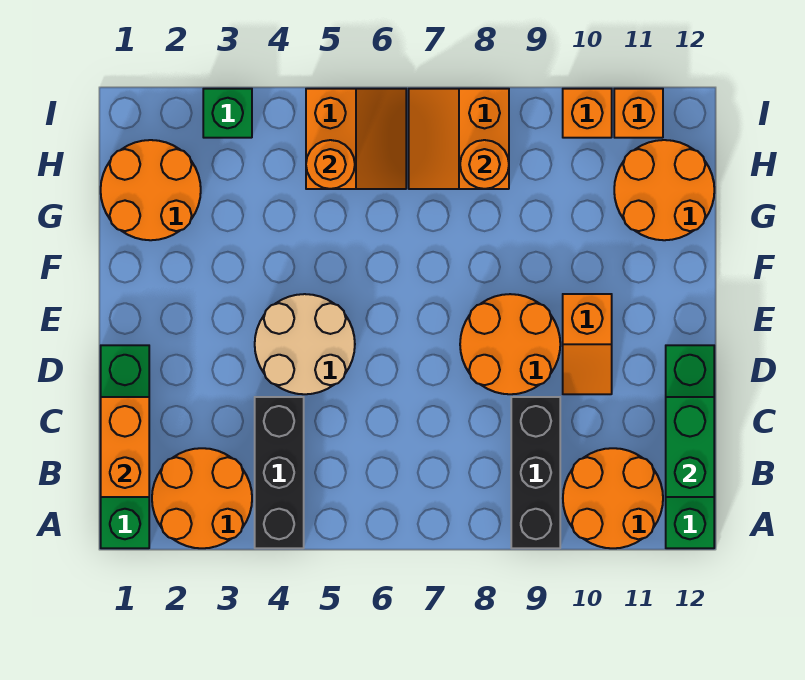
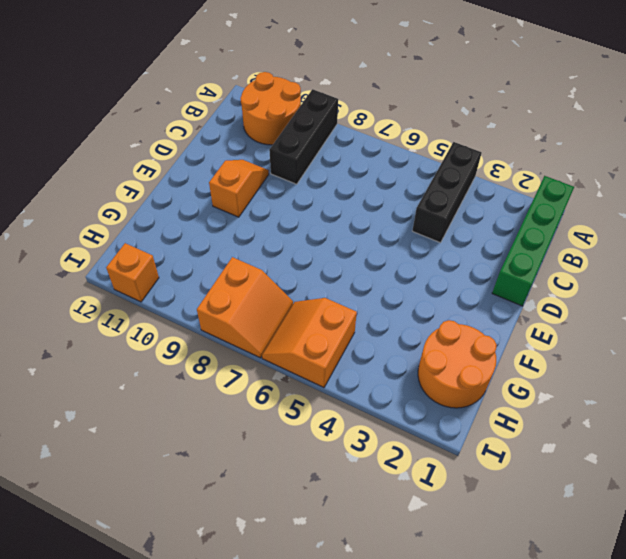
none -> orange 2x2 round brick [152,448,252,548]
none -> green 1x4 brick [666,345,714,548]
none -> tan 2x2 round brick [255,294,355,394]

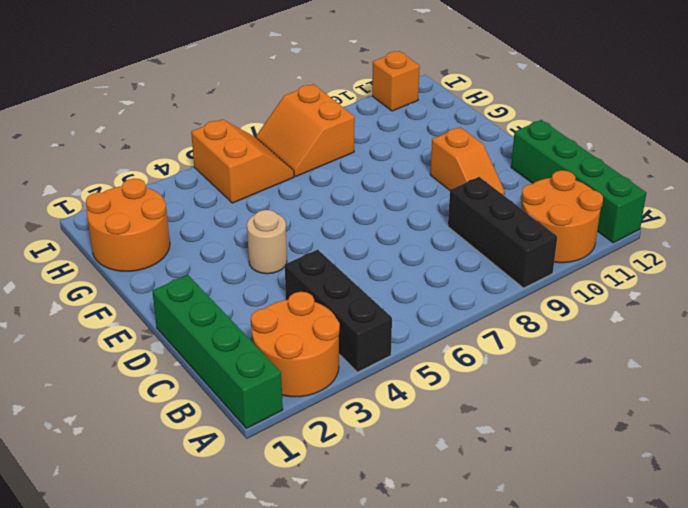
tan 1x1 round brick [247,210,287,274] -> tan 2x2 round brick [255,294,355,394]
none -> orange 2x2 round brick [460,294,560,394]
none -> orange 2x2 round brick [614,140,714,240]
none -> green 1x1 brick [203,89,252,138]

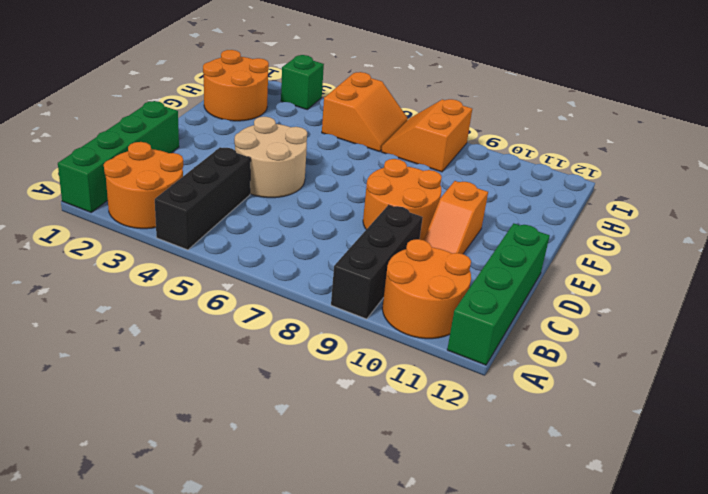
none -> orange 2x2 round brick [614,140,714,240]
none -> orange 1x1 brick [563,89,612,138]
none -> orange 1x1 brick [614,89,663,138]

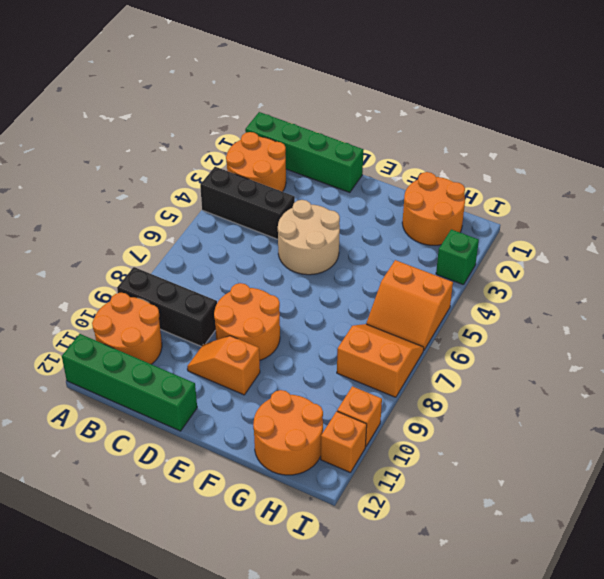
none -> orange 1x2 brick [101,397,149,497]
none -> green 1x2 brick [666,397,714,497]
none -> orange 1x1 round brick [306,140,355,189]

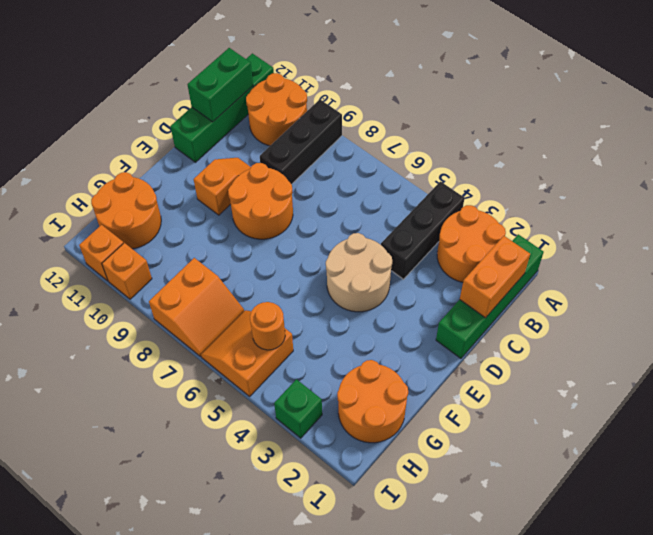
none -> orange 1x1 round brick [460,140,509,189]

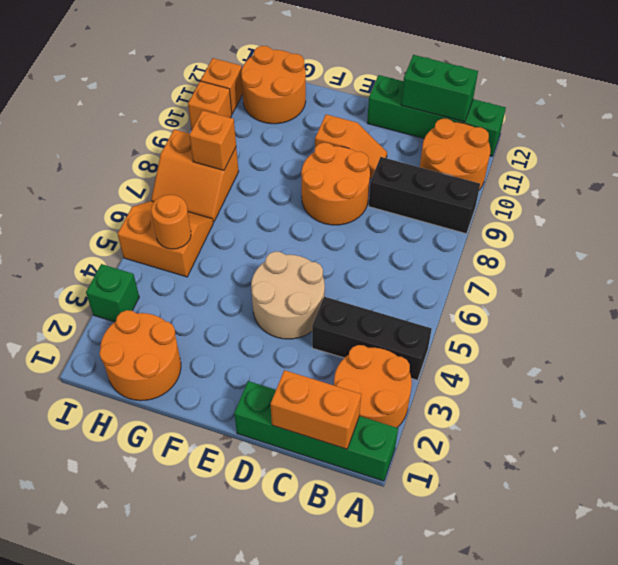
orange 1x1 brick [189,110,236,170] -> orange 1x1 round brick [460,140,509,189]

